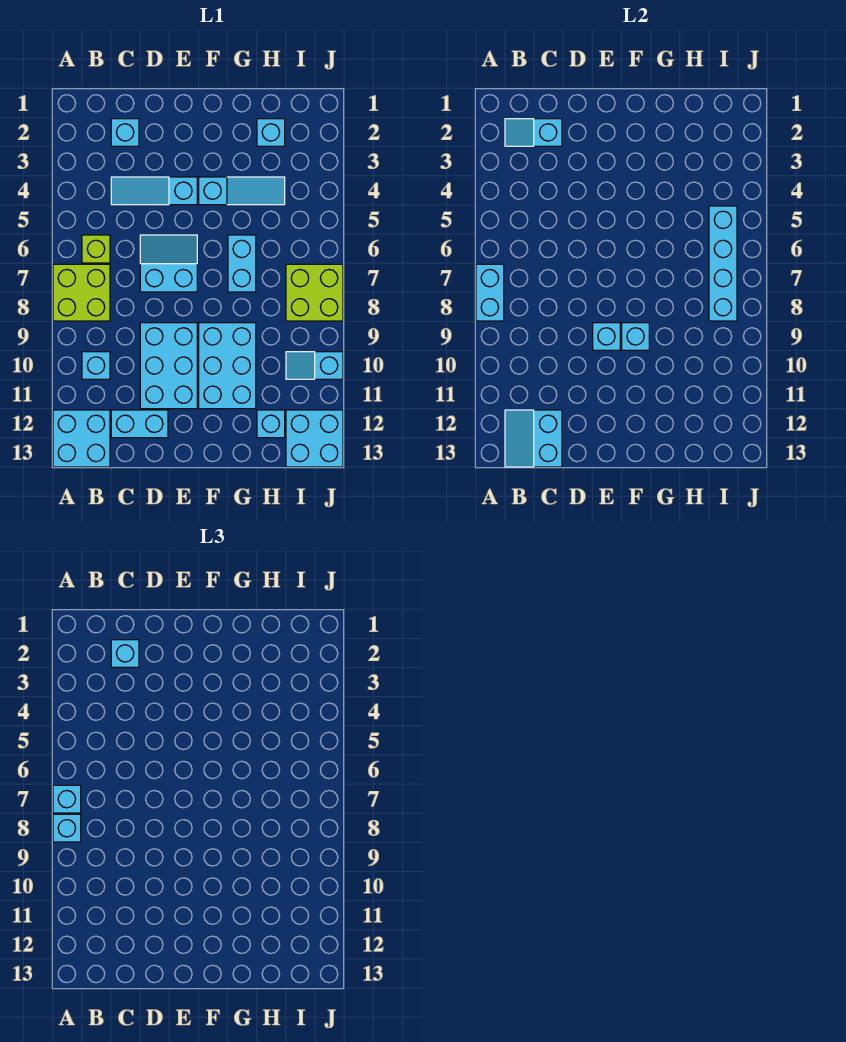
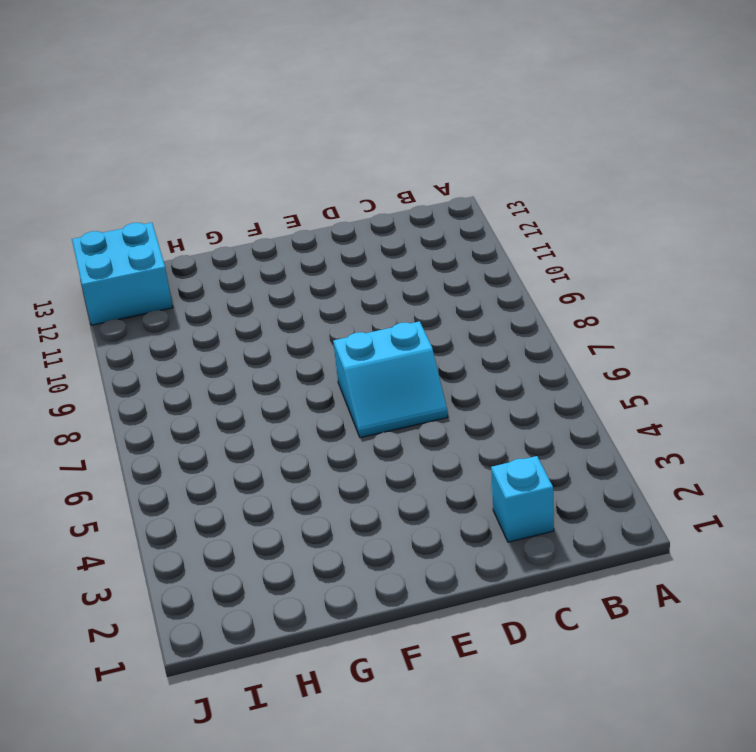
none -> lime 2x2 brick [53,264,110,321]
none -> cyan 2x2 brick [53,410,110,467]
none -> lime 1x1 brick [82,235,110,263]

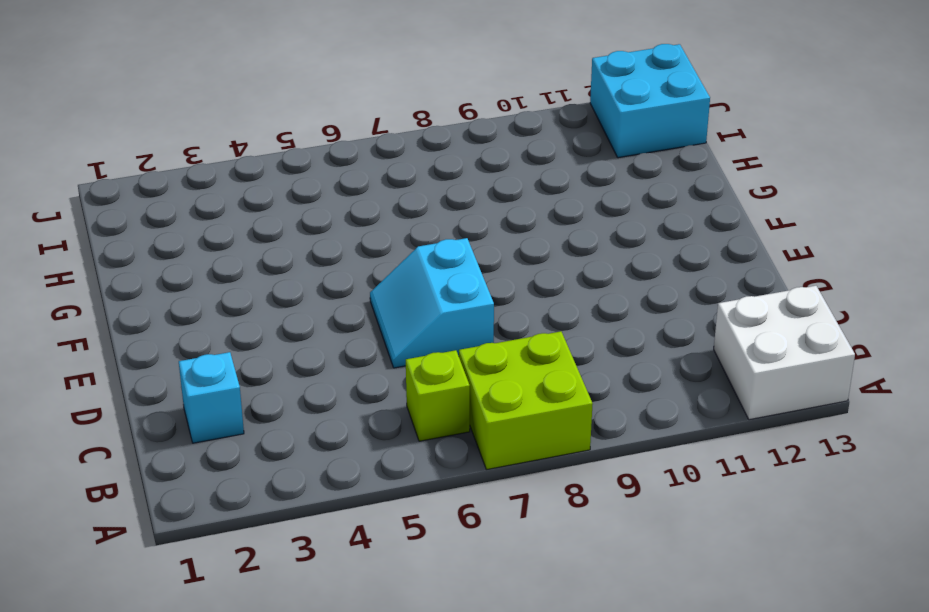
white 2x2 brick [714,286,855,420] -> cyan 2x2 brick [53,410,110,467]
none -> cyan 1x1 brick [82,352,110,379]
none -> cyan 1x3 slope [111,177,197,205]
none -> cyan 1x2 brick [111,410,168,438]

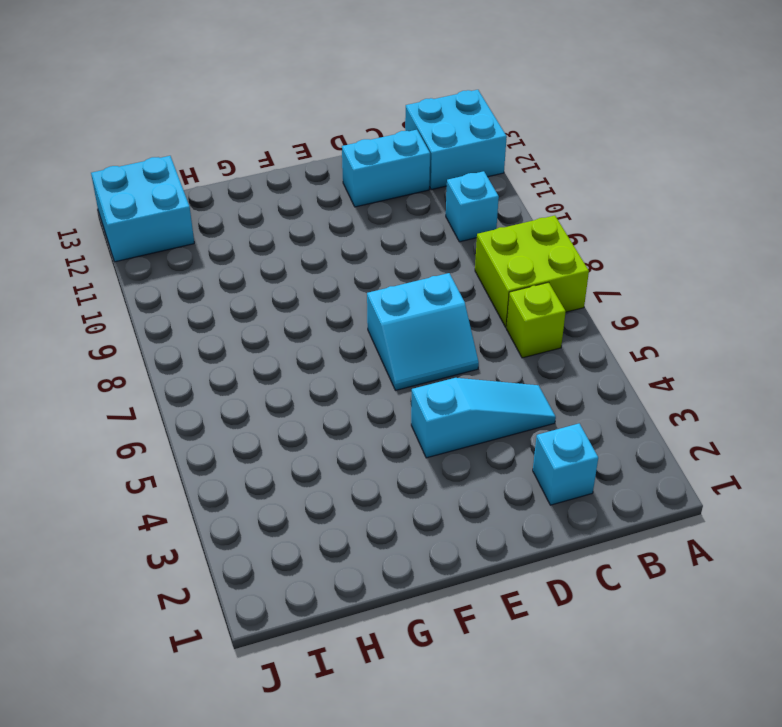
none -> cyan 2x3 brick [140,323,197,409]
none -> cyan 1x3 slope [199,177,285,205]
none -> cyan 2x3 brick [199,323,256,409]

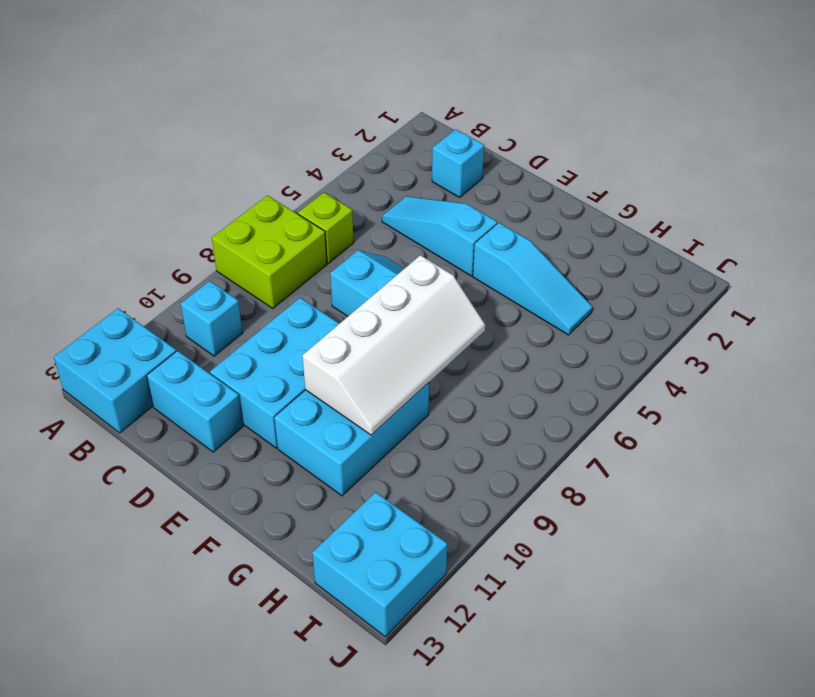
white 2x4 slope [302,255,485,435] -> cyan 1x1 brick [622,323,649,350]
none -> cyan 1x2 brick [228,235,256,292]
none -> cyan 1x1 brick [257,119,285,146]
none -> cyan 1x1 brick [257,410,285,438]

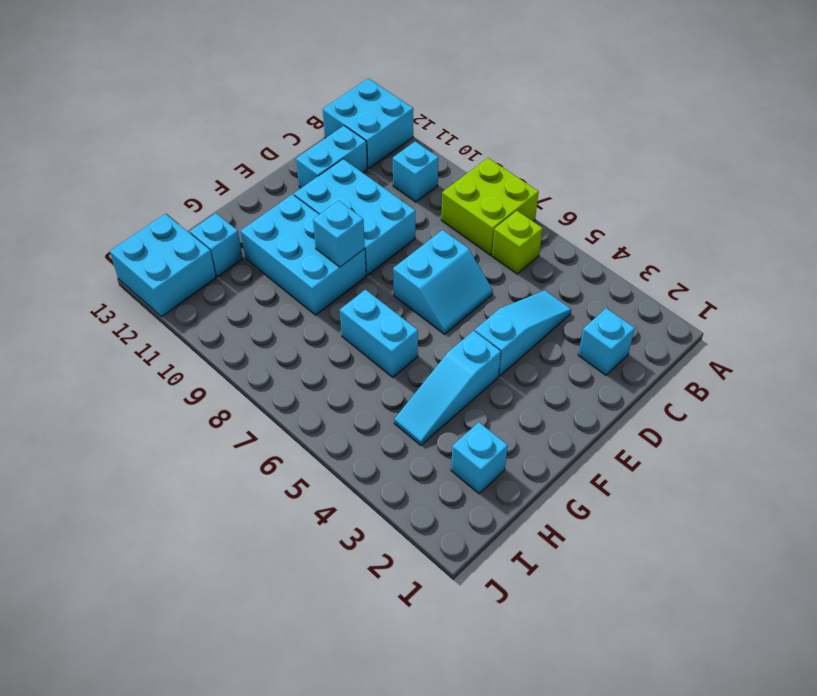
none -> lime 2x2 brick [286,264,343,321]
none -> cyan 1x2 slope [286,352,343,379]
none -> cyan 1x2 brick [476,264,504,321]

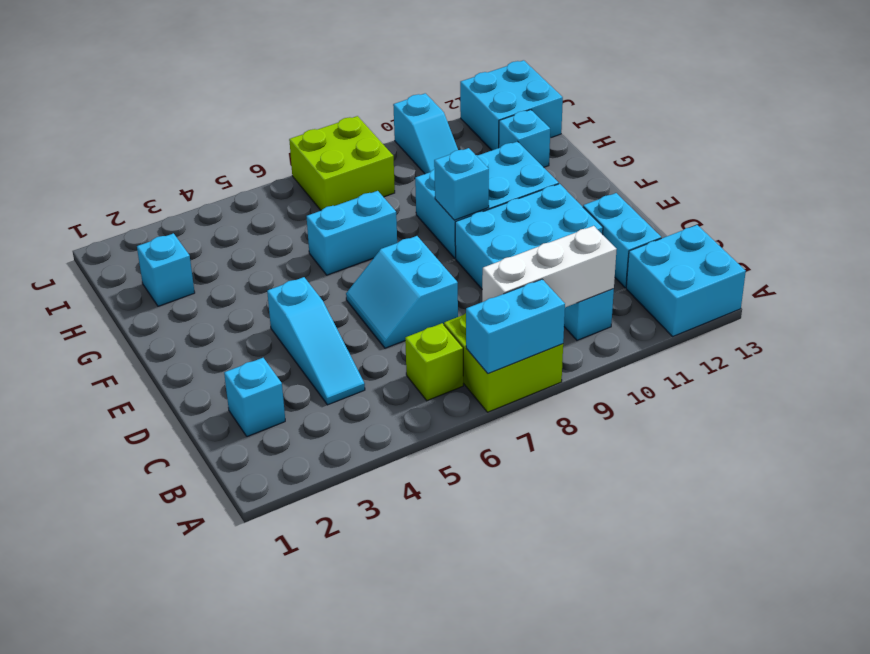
white 1x3 brick [482,226,617,307] -> none
none -> cyan 1x3 slope [199,177,285,205]
none -> cyan 1x2 slope [505,119,562,146]
none -> cyan 2x2 slope [505,410,562,467]

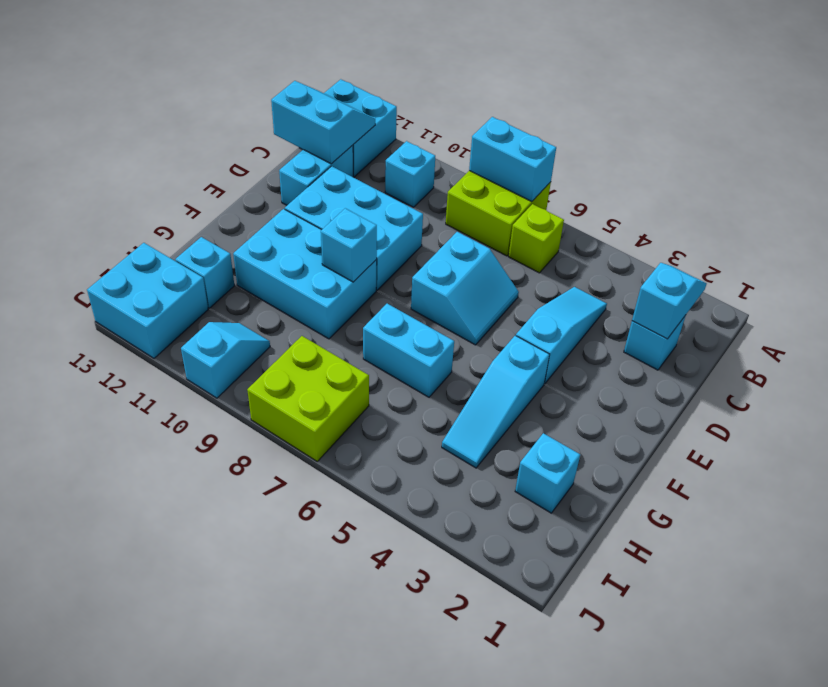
none -> cyan 1x1 brick [593,323,620,350]
none -> cyan 1x4 brick [709,206,737,321]
none -> cyan 1x1 brick [53,785,81,813]

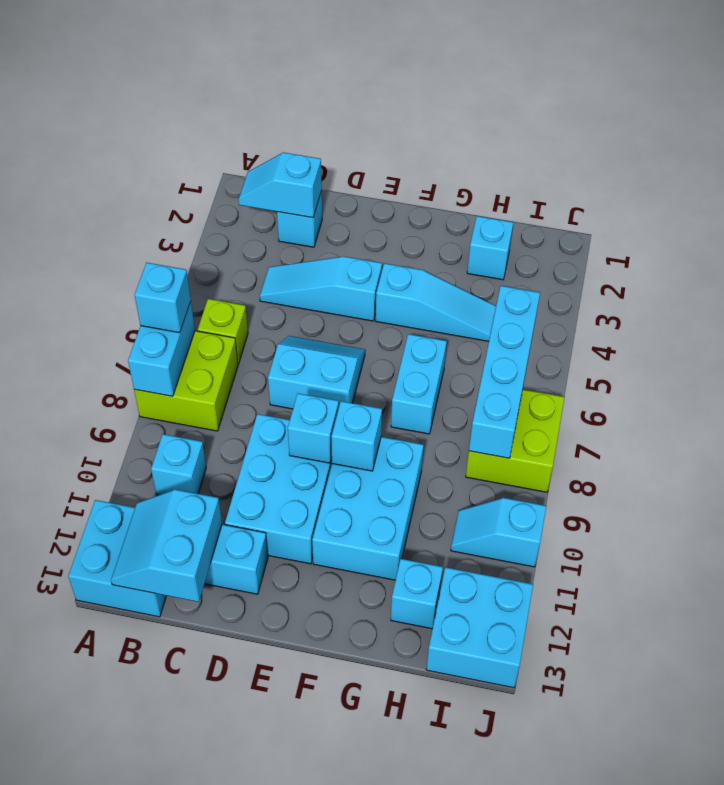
none -> cyan 1x1 brick [53,814,81,842]
none -> cyan 1x1 brick [111,640,139,667]

